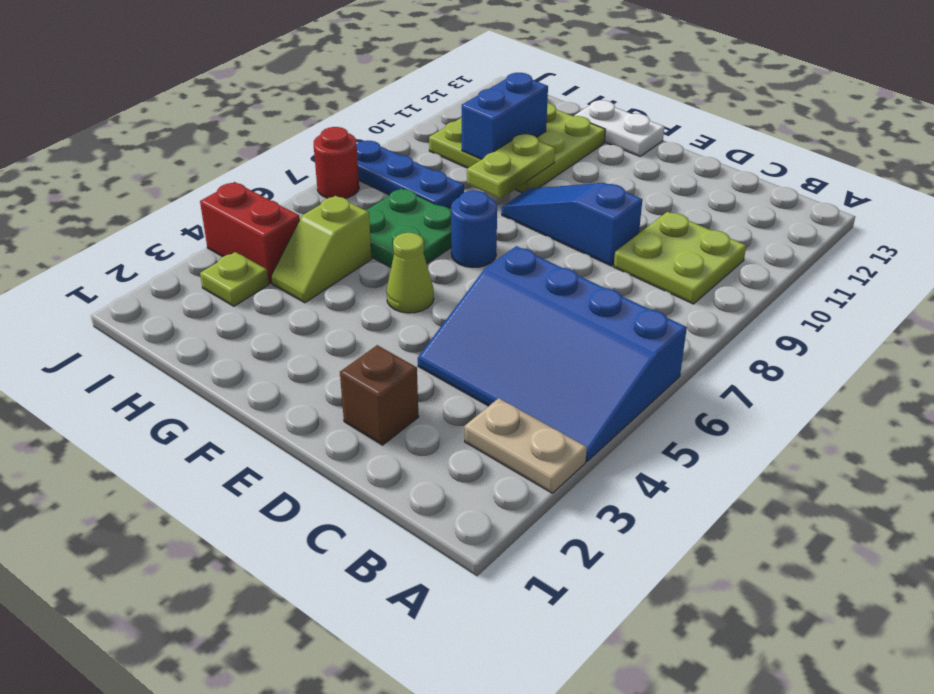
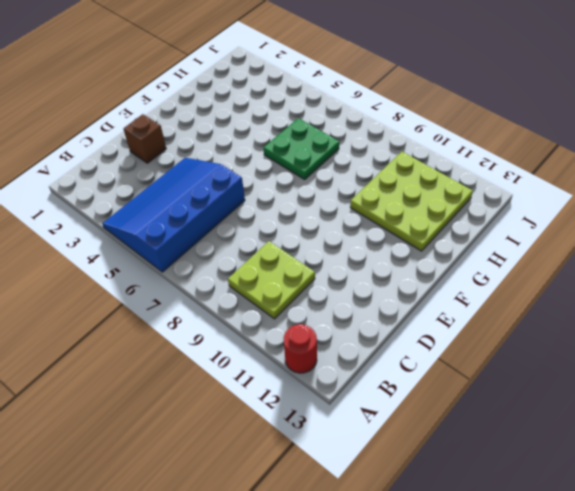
red 1x1 round brick [284,324,317,373] -> red 1x1 round brick moved to [314,127,359,198]
none -> tan 1x2 plate [464,398,587,493]
none -> blue 1x3 slope [502,183,642,266]
none -> lime 1x1 cone [387,233,434,313]

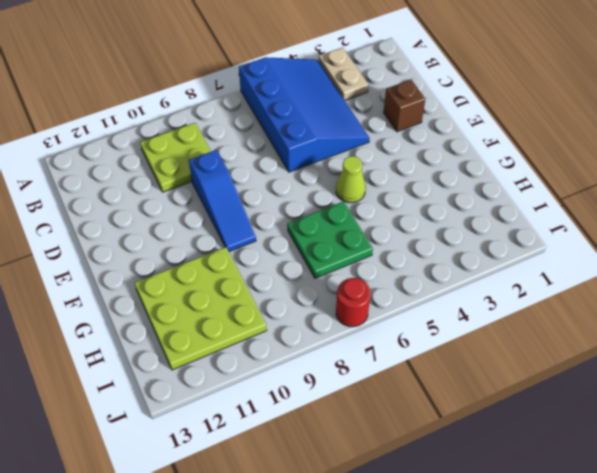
none -> blue 1x1 round brick [451,190,497,268]
none -> white 1x2 plate [574,100,664,156]
none -> lime 1x2 slope [271,196,372,303]

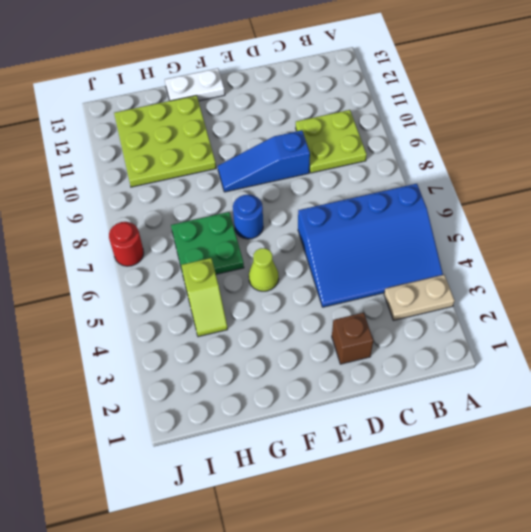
none -> blue 1x3 plate [357,141,464,209]
none -> lime 1x1 plate [200,252,269,306]
none -> red 1x2 brick [200,182,300,283]

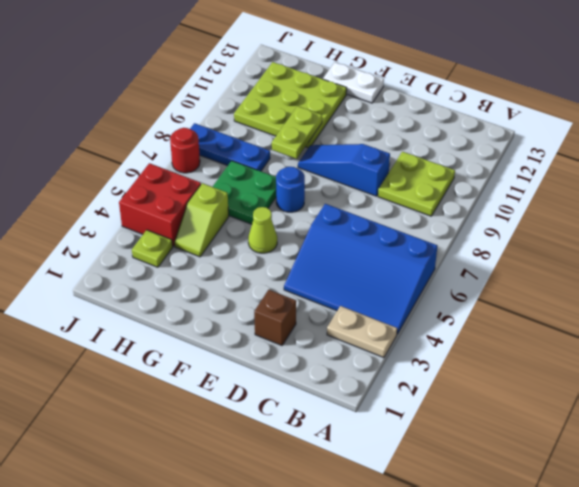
red 2x2 brick [119,163,201,246] -> red 1x2 brick [200,182,300,283]
none -> blue 1x2 brick [462,73,548,159]

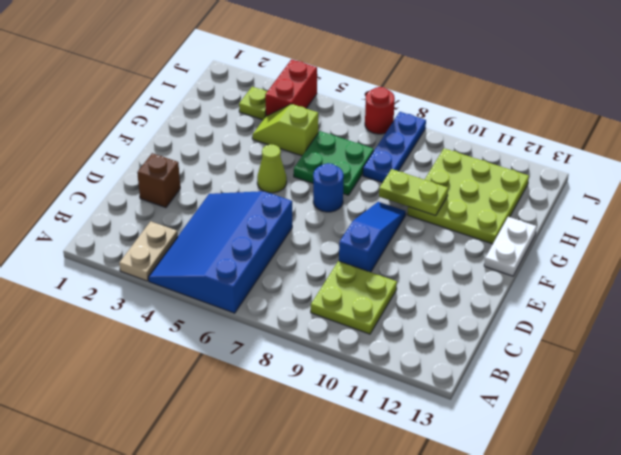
none -> blue 1x2 brick [462,73,548,159]

